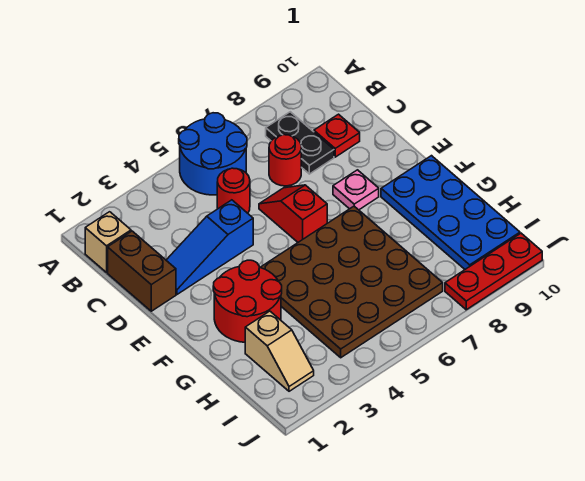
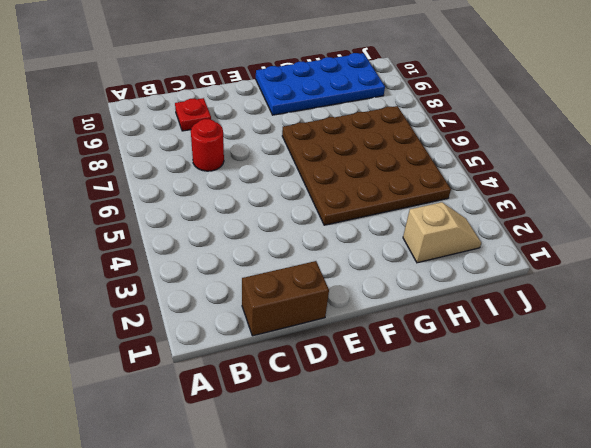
none -> blue 2x2 round brick [179,113,247,195]
none -> tan 1x1 brick [85,212,131,272]
none -> black 1x2 plate [266,112,334,174]

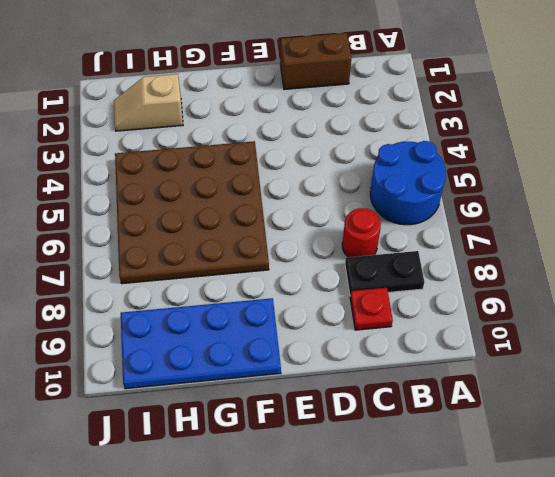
none -> tan 1x1 brick [85,212,131,272]
none -> red 1x1 round brick [217,168,250,213]
none -> blue 1x3 slope [166,200,253,294]

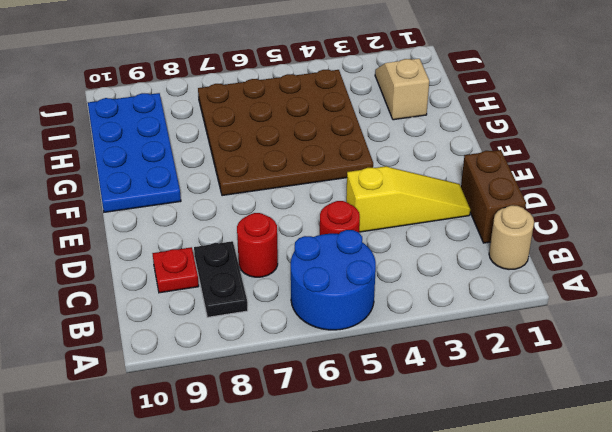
tan 1x1 round brick [489,205,534,269] -> tan 1x1 brick [85,212,131,272]
yellow 1x3 slope [346,166,470,232] -> blue 1x3 slope [166,200,253,294]
none -> red 1x2 slope [259,185,327,242]
none -> pink 1x1 plate [333,170,379,210]
none -> red 2x2 round brick [213,260,282,342]

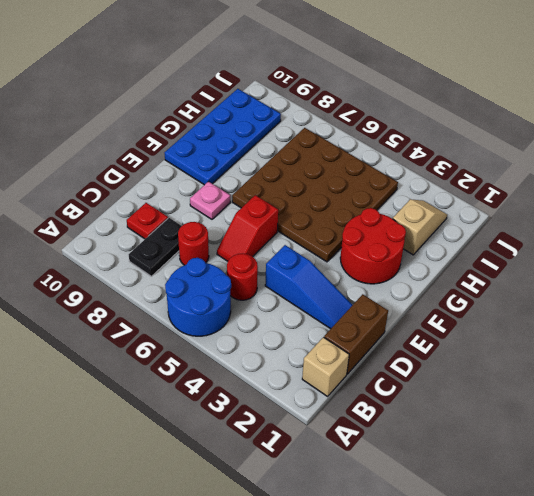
none -> red 1x3 plate [445,233,542,310]

